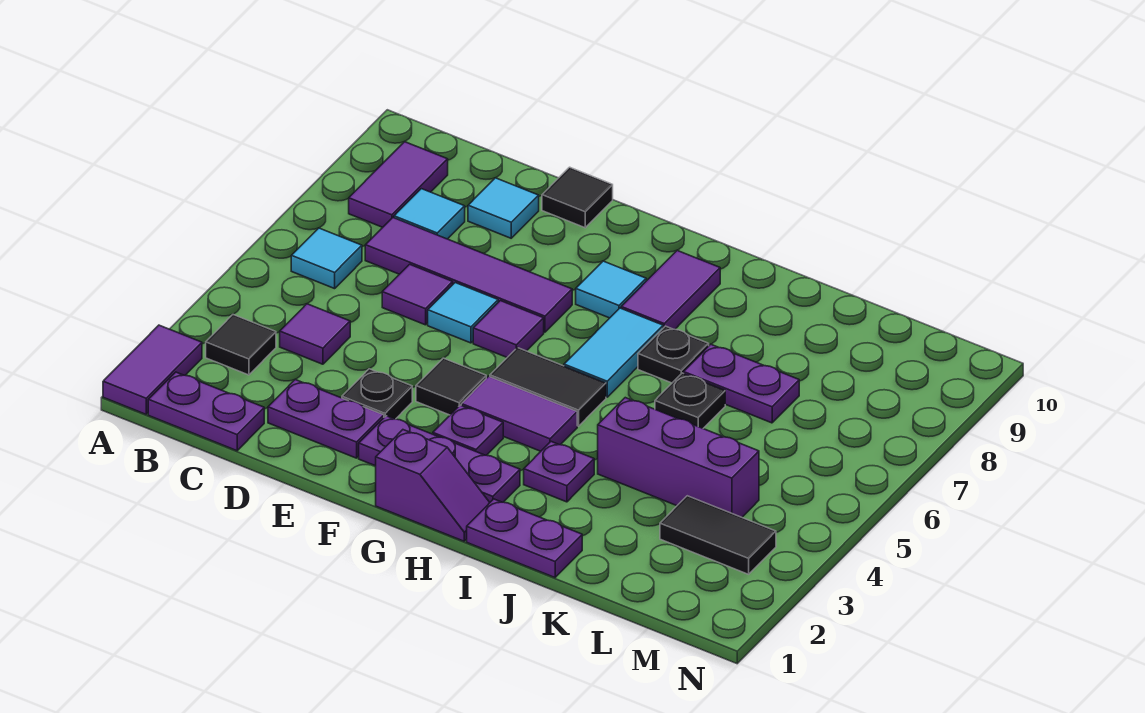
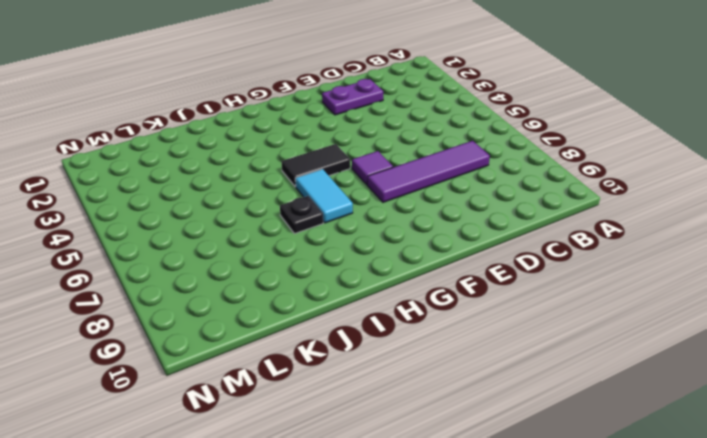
none -> purple 1x2 tile [103,325,202,414]
none -> purple 1x2 plate [148,372,264,451]
none -> black 1x1 tile [206,315,276,375]
none -> cyan 1x1 tile [291,228,362,289]

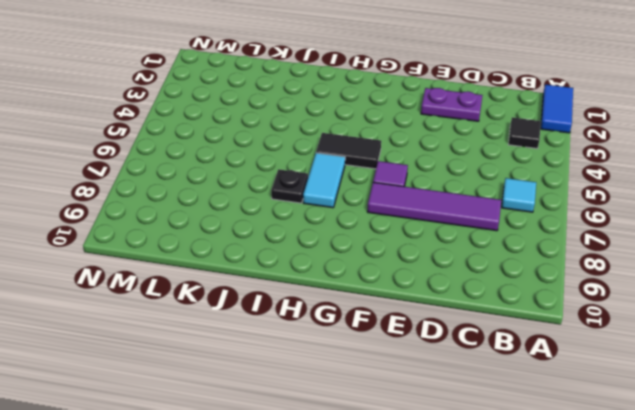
blue 1x2 tile [541,84,573,133] -> purple 1x2 tile [103,325,202,414]
none -> purple 1x2 plate [148,372,264,451]
none -> purple 1x2 tile [349,142,448,227]
none -> purple 1x1 tile [280,304,350,364]
none -> cyan 1x1 tile [394,189,465,239]

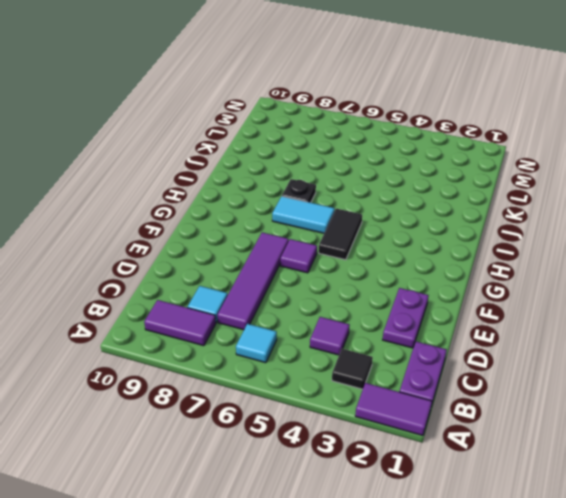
none -> purple 1x1 tile [382,264,453,325]
none -> cyan 1x1 tile [468,178,539,238]
none -> black 1x1 plate [342,369,412,419]
none -> cyan 1x1 tile [428,283,498,343]

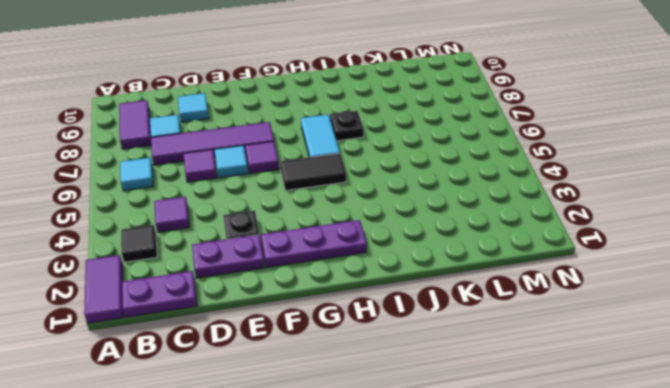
none -> black 1x1 tile [542,167,613,228]
none -> black 1x1 tile [416,358,486,415]
none -> purple 1x2 slope [376,430,490,541]
none -> purple 1x1 plate [433,405,503,455]

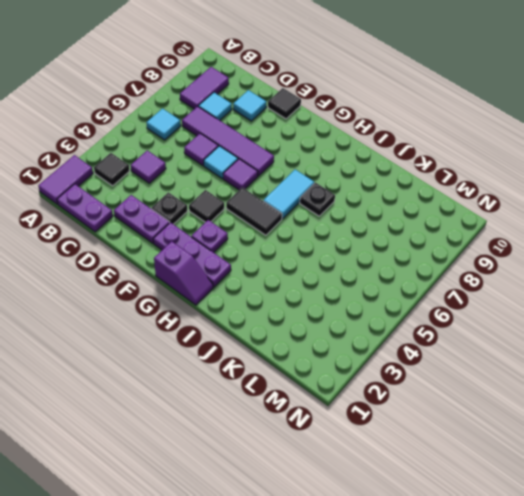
none -> purple 1x2 tile [461,376,577,451]
none -> cyan 1x1 tile [576,261,646,318]
none -> purple 1x2 tile [621,251,720,329]
none -> purple 1x2 plate [467,499,582,578]

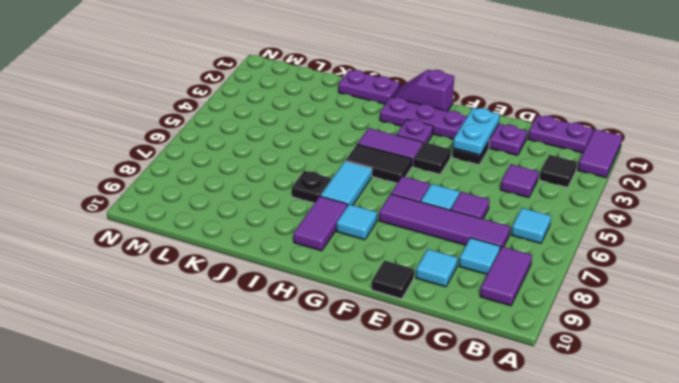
cyan 1x2 plate [453,108,500,155] -> none
none -> purple 1x1 plate [524,442,594,502]
none -> purple 1x3 brick [598,398,759,517]
none -> black 1x1 plate [655,373,725,428]
none -> purple 1x2 plate [684,344,799,423]

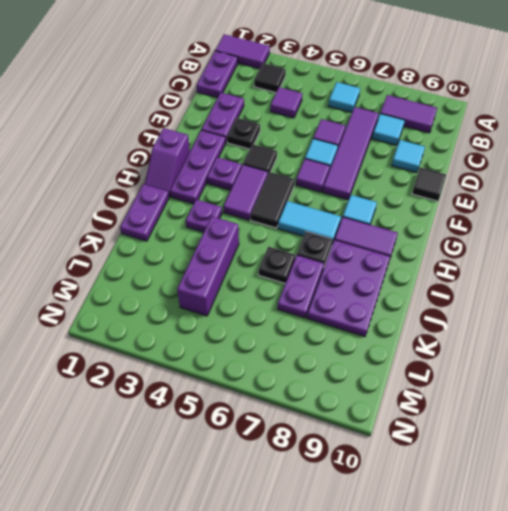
purple 2x3 plate [307,240,391,336] -> none
none -> black 1x2 tile [660,496,776,574]

